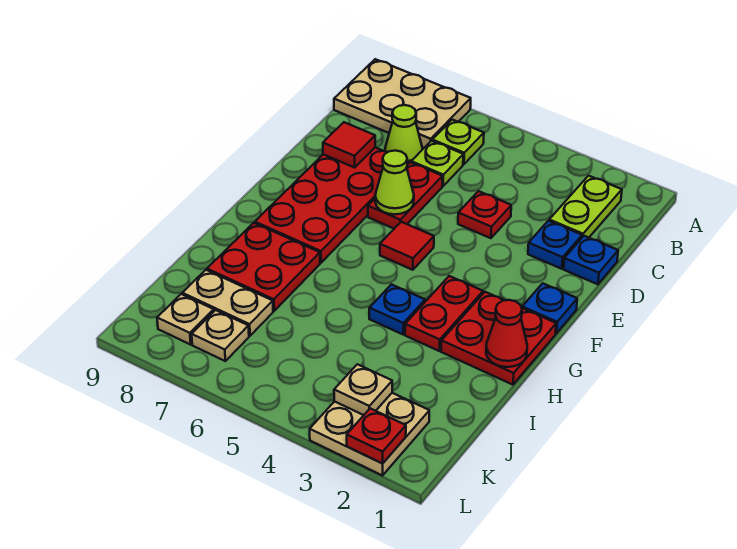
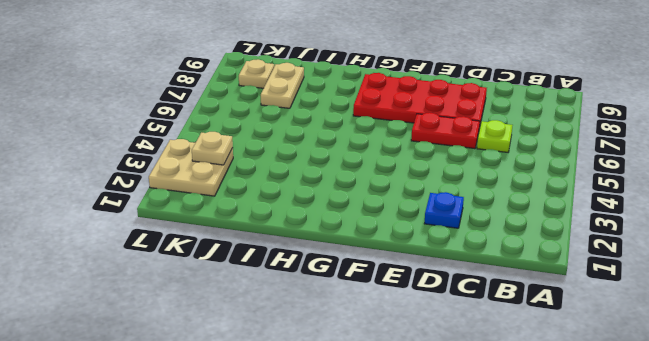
none -> tan 2x3 plate [334,59,471,148]
none -> lime 1x2 plate [549,176,622,238]
none -> lime 1x1 plate [432,120,484,164]

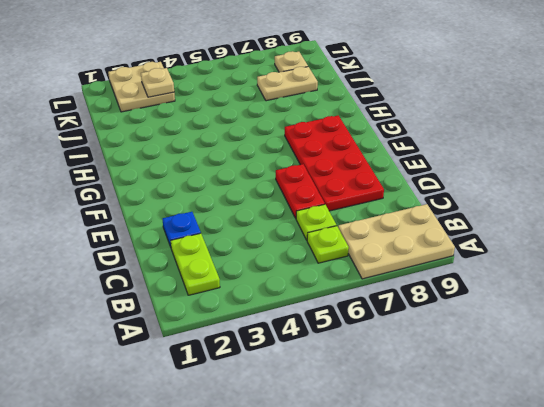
none -> lime 1x1 cone [385,105,423,163]
none -> blue 1x1 plate [564,236,618,284]
none -> red 1x1 plate [458,191,511,238]

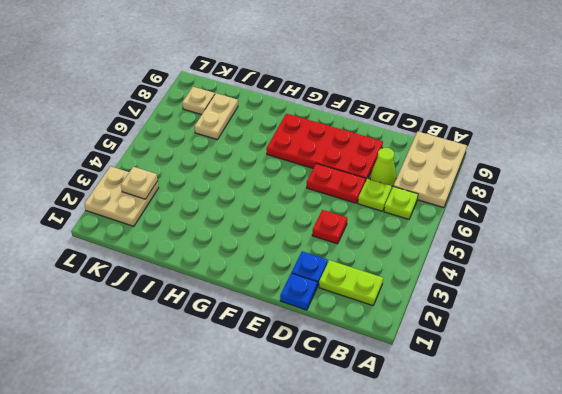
none -> blue 1x1 plate [522,283,577,333]
none -> red 1x1 tile [380,222,434,270]
none -> red 2x2 plate [441,292,556,385]

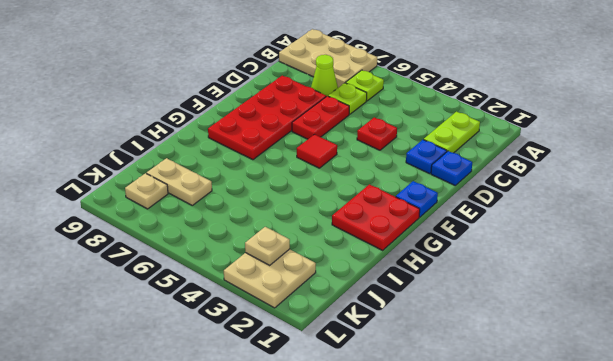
none -> red 1x2 plate [405,276,483,351]
none -> blue 1x1 plate [369,284,425,334]
none -> red 2x2 plate [207,223,320,311]

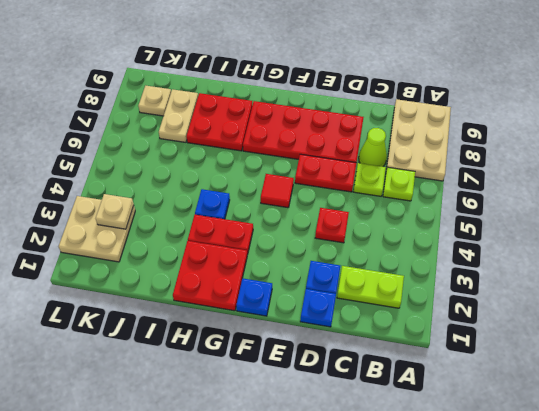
none -> tan 1x1 plate [192,310,249,361]
none -> red 1x1 tile [323,122,375,168]
none -> lime 1x1 cone [375,151,414,214]

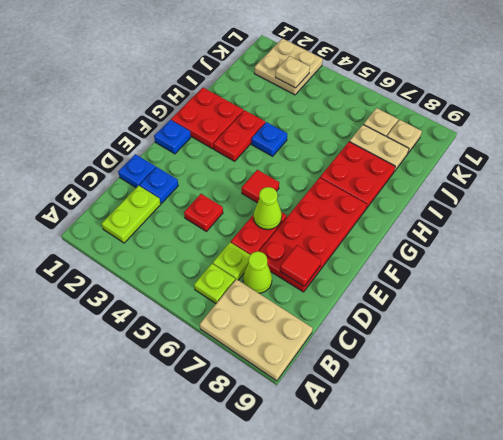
none -> red 1x1 cone [486,300,527,367]
none -> red 1x1 plate [347,408,406,464]

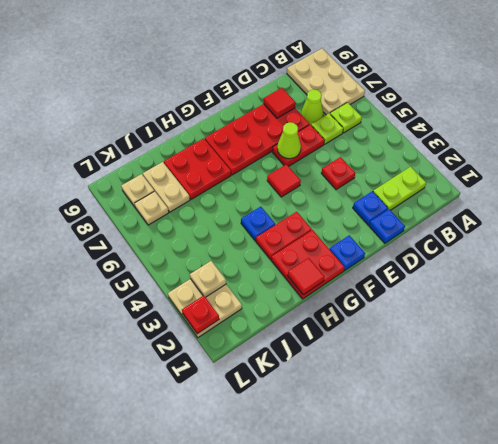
red 1x1 tile [288,258,324,295] -> red 1x1 cone [486,300,527,367]

